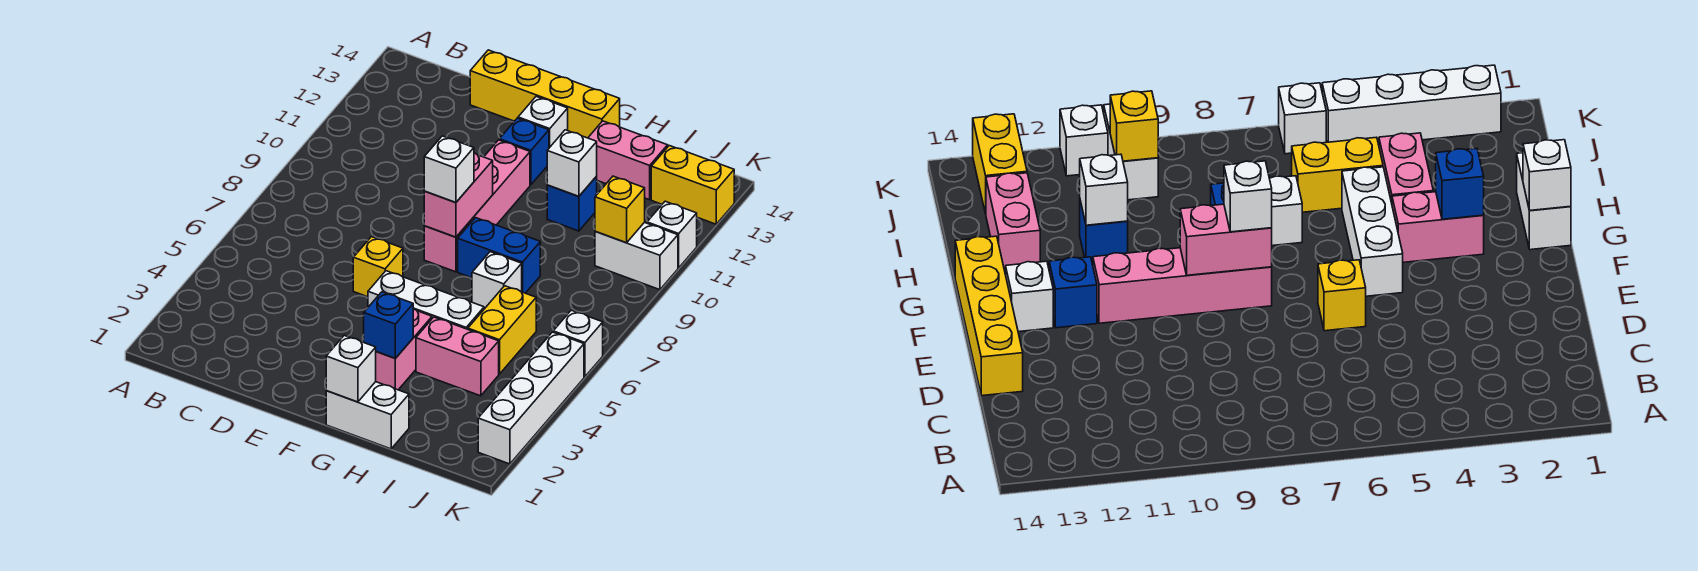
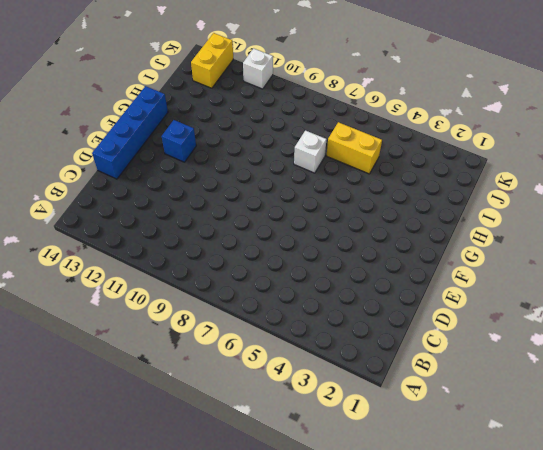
blue 1x4 brick [92,86,168,179] -> yellow 1x4 brick [470,50,620,138]
none -> yellow 1x1 brick [353,237,403,297]
none -> white 1x3 brick [368,271,484,329]
none -> pink 1x4 brick [424,140,530,272]

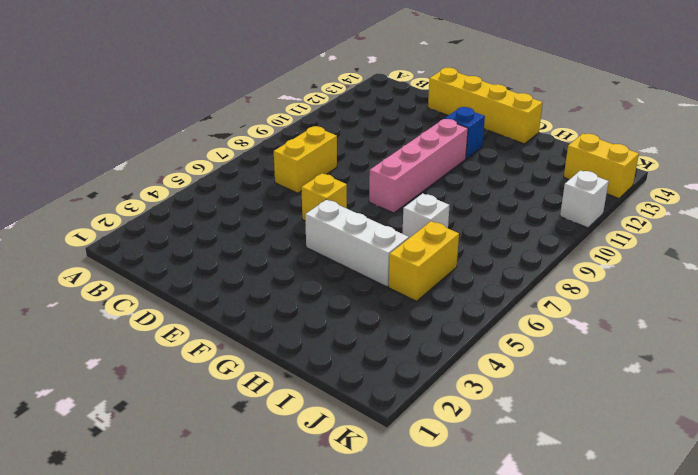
yellow 1x2 brick [274,126,337,193] -> none
none -> white 1x1 brick [518,96,568,148]
none -> white 1x2 brick [326,382,409,449]
none -> pink 1x2 brick [376,309,432,390]

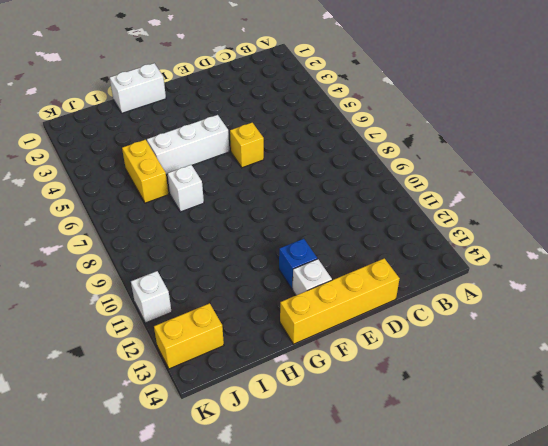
none -> pink 1x4 brick [424,140,530,272]
none -> pink 1x2 brick [376,309,432,390]
none -> blue 1x2 brick [458,218,540,293]

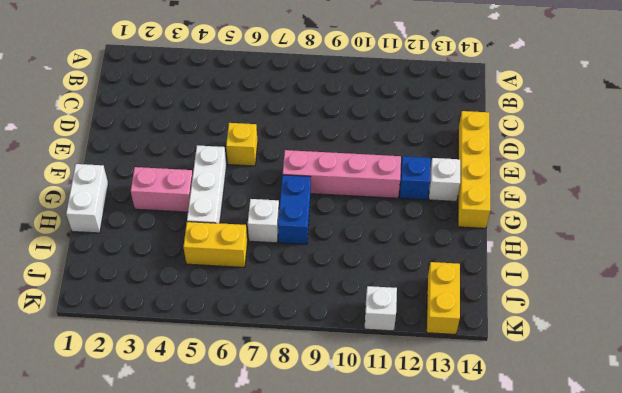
none -> pink 1x2 brick [416,317,499,396]
none -> blue 1x1 brick [547,176,597,231]
none -> pink 1x2 brick [588,121,668,200]

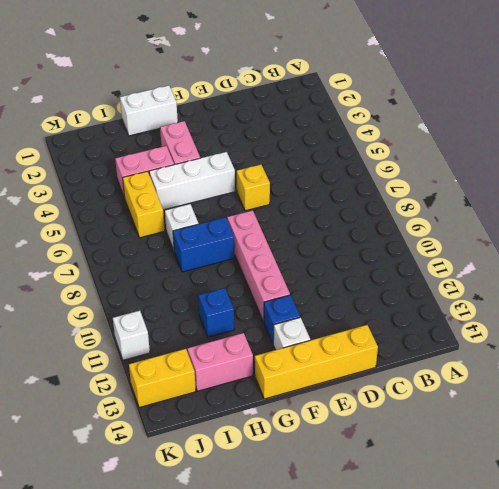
none -> white 1x2 brick [595,222,678,290]
none -> white 1x4 brick [478,332,584,464]
none -> white 1x1 brick [553,310,603,377]

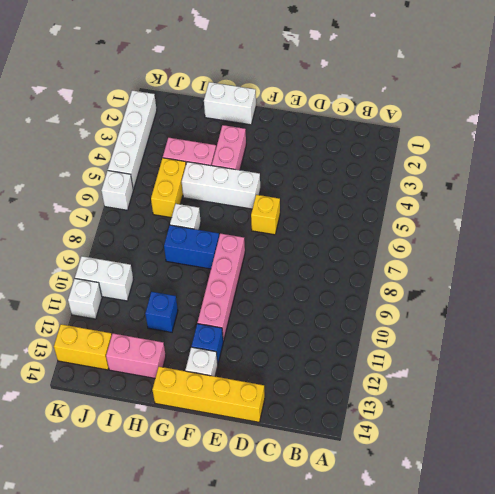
none -> pink 1x2 brick [424,153,493,237]
none -> white 1x1 brick [326,335,376,402]
none -> blue 1x1 brick [364,292,413,358]

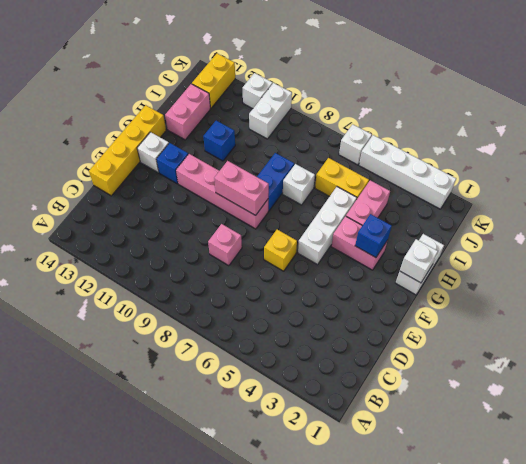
pink 1x1 brick [208,224,242,266] -> none
none -> white 1x1 brick [547,130,597,196]
none -> yellow 1x1 brick [595,176,645,243]
none -> white 1x1 brick [424,136,474,203]

